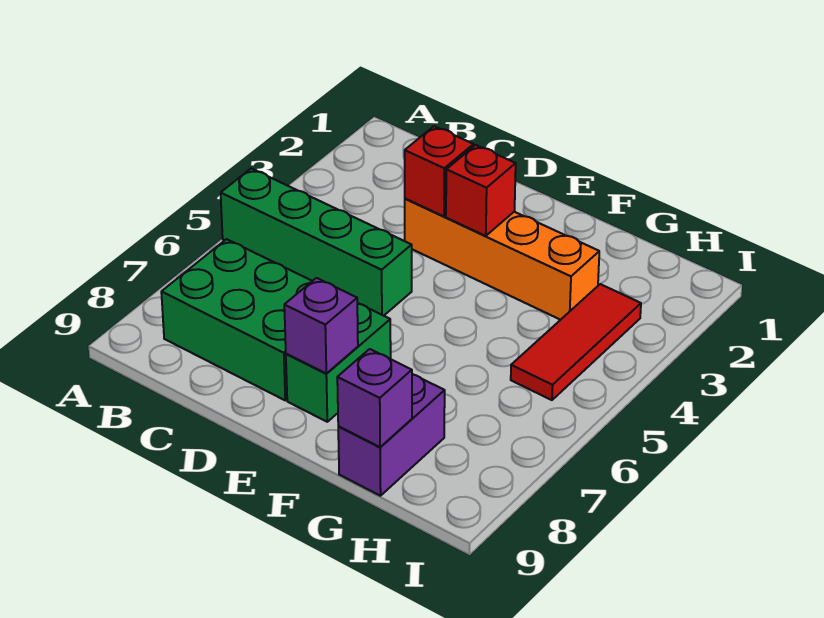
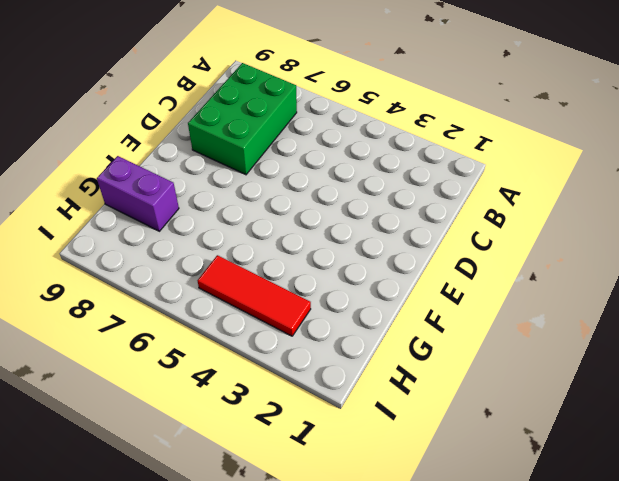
none -> green 1x4 brick [221,169,412,316]
none -> orange 1x4 brick [405,199,599,320]

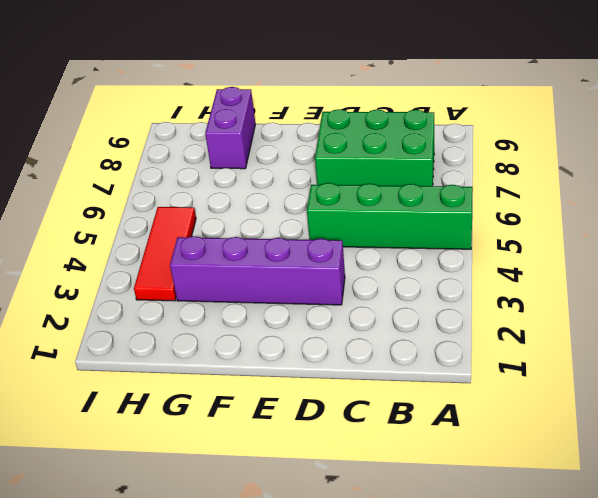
purple 1x4 brick [170,236,345,305] -> orange 1x4 brick [405,199,599,320]
none -> green 1x2 brick [286,303,391,422]
none -> red 1x1 brick [405,126,474,216]

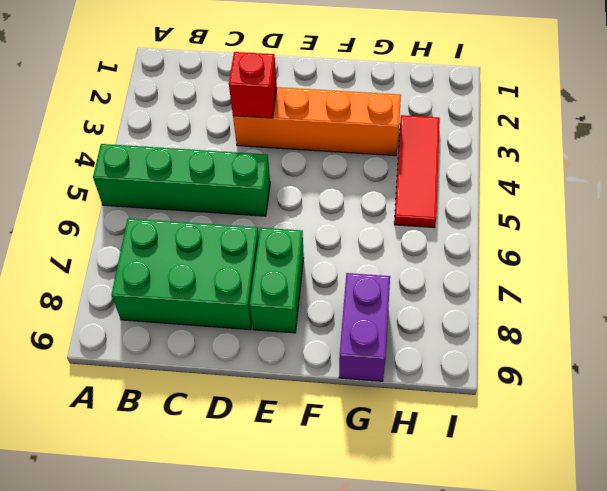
none -> red 1x1 brick [446,145,516,236]
none -> purple 1x1 brick [284,278,358,373]

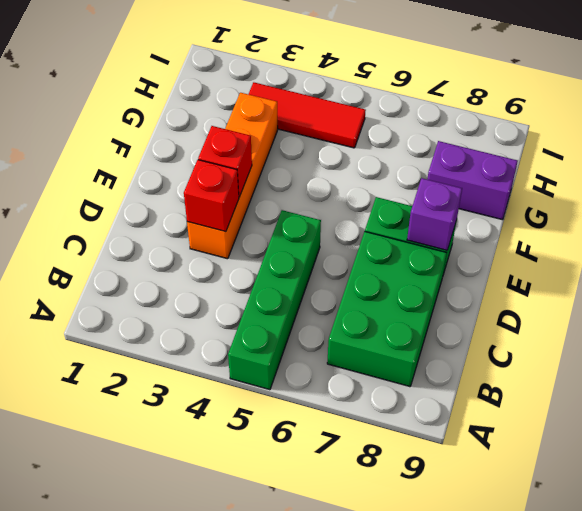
none -> purple 1x1 brick [337,349,412,447]

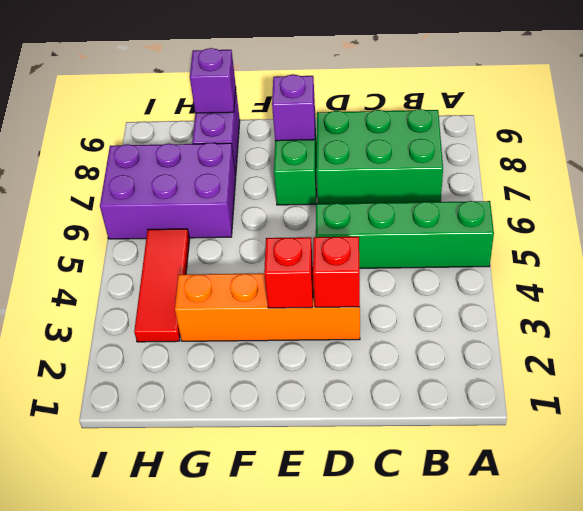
purple 2x3 brick [100,143,236,239] -> none

